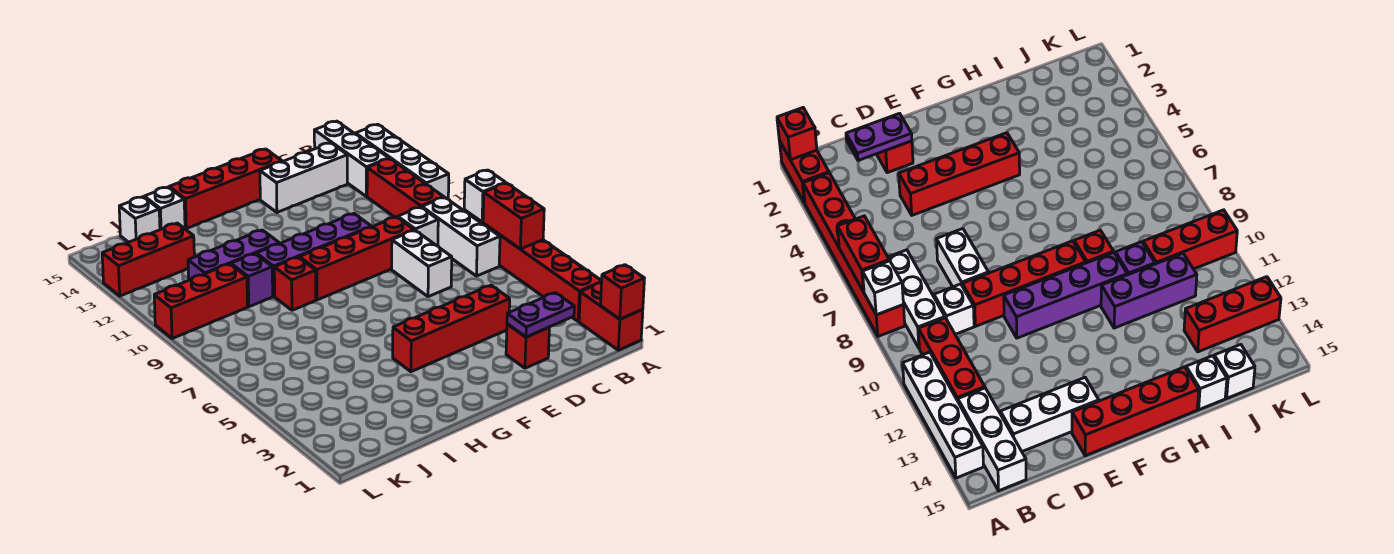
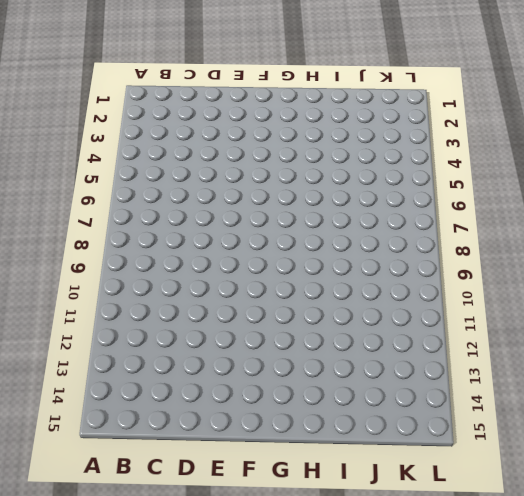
none -> red 1x2 brick [579,283,643,350]
none -> red 1x6 brick [464,210,602,322]
none -> white 1x4 brick [355,124,449,199]

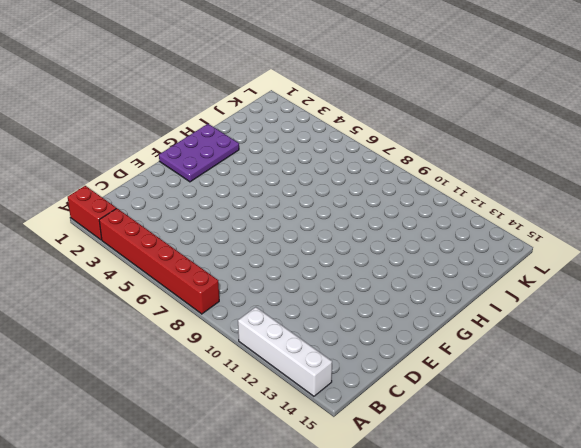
purple 2x3 plate [159,124,239,182] -> none
none -> white 1x3 brick [422,197,500,276]
none -> red 1x3 brick [367,159,444,217]
none -> white 1x3 brick [314,121,389,196]

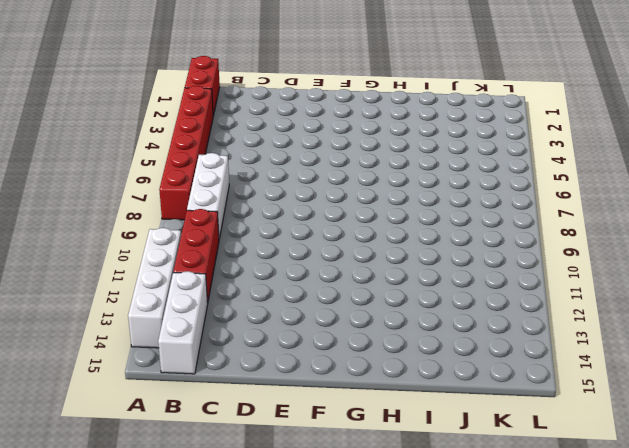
none -> white 1x1 brick [398,207,438,246]
none -> white 1x3 brick [260,143,347,212]
none -> red 1x1 brick [506,324,549,368]

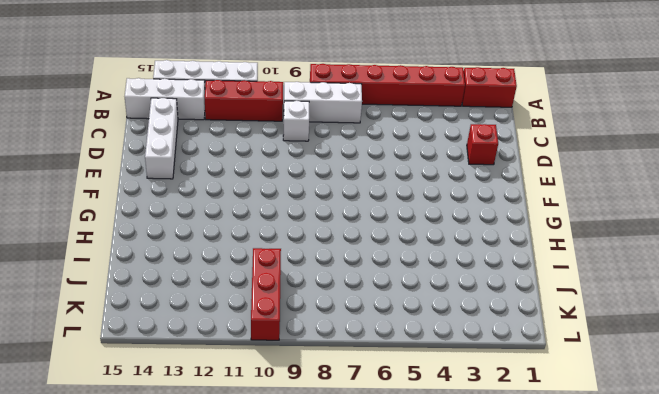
none -> red 1x4 brick [393,285,510,372]
none -> white 1x2 brick [392,230,452,297]
none -> red 1x4 brick [299,217,414,300]

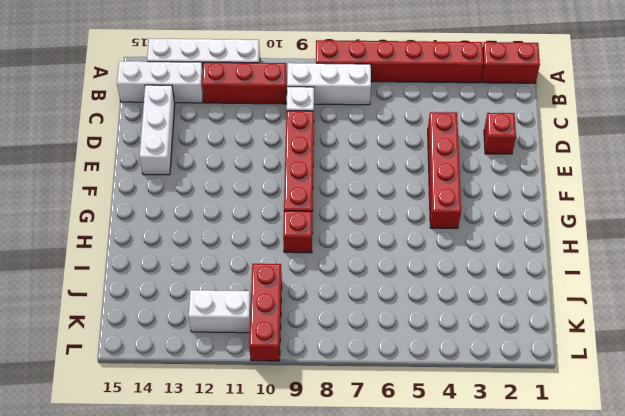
white 1x2 brick [189,290,251,333] -> white 1x2 brick moved to [392,230,452,297]
none -> purple 1x4 brick [256,214,371,296]
none -> red 1x4 brick [169,149,282,229]
none -> purple 1x3 brick [188,230,279,280]

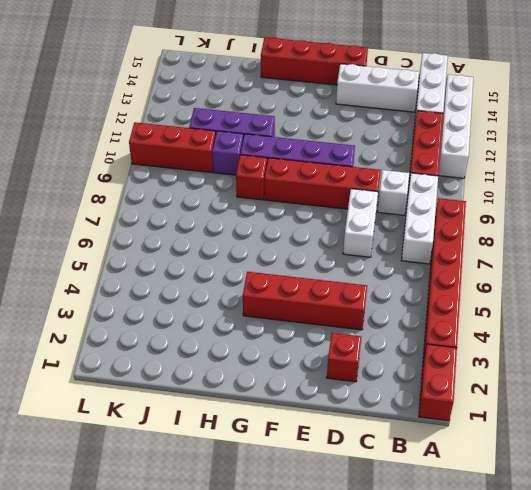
none -> white 1x1 brick [144,187,185,230]
none -> red 1x3 brick [102,223,194,296]
none -> white 1x1 brick [119,197,160,242]

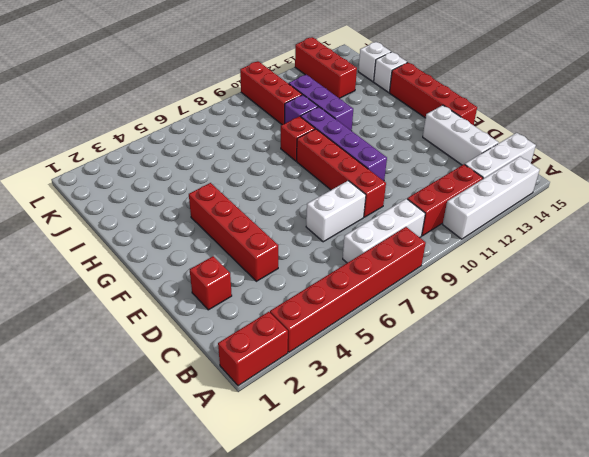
none -> white 1x1 brick [398,207,438,246]
none -> red 1x1 brick [601,265,644,319]
none -> red 1x2 brick [483,183,544,249]

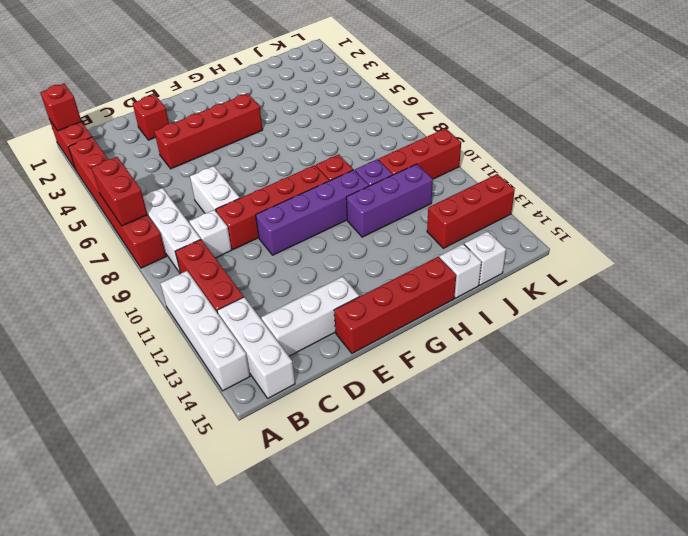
none -> white 1x1 brick [464,170,505,222]
none -> purple 1x2 plate [507,293,574,337]

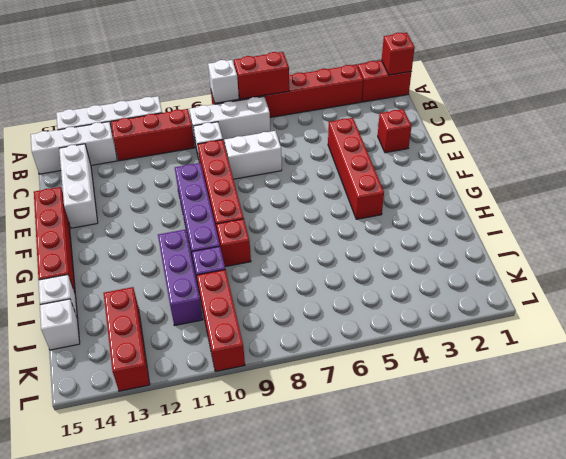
none -> purple 1x2 plate [507,293,574,337]

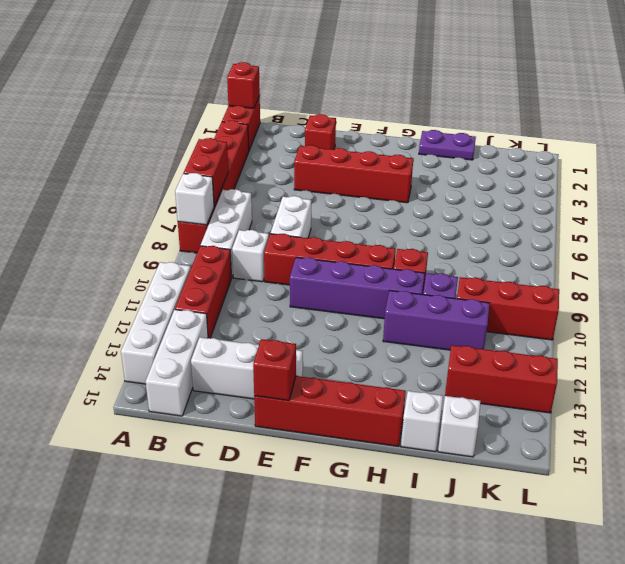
red 1x1 brick [253,339,296,401] -> none
purple 1x2 plate [419,130,476,160] -> purple 1x2 plate moved to [507,293,574,337]

